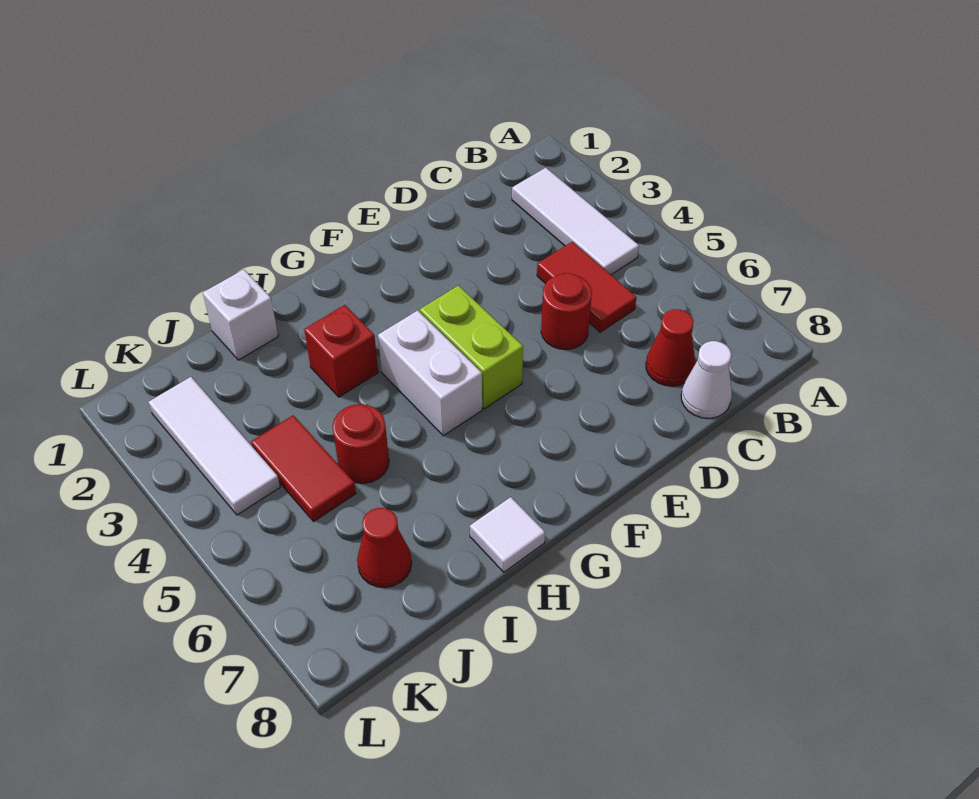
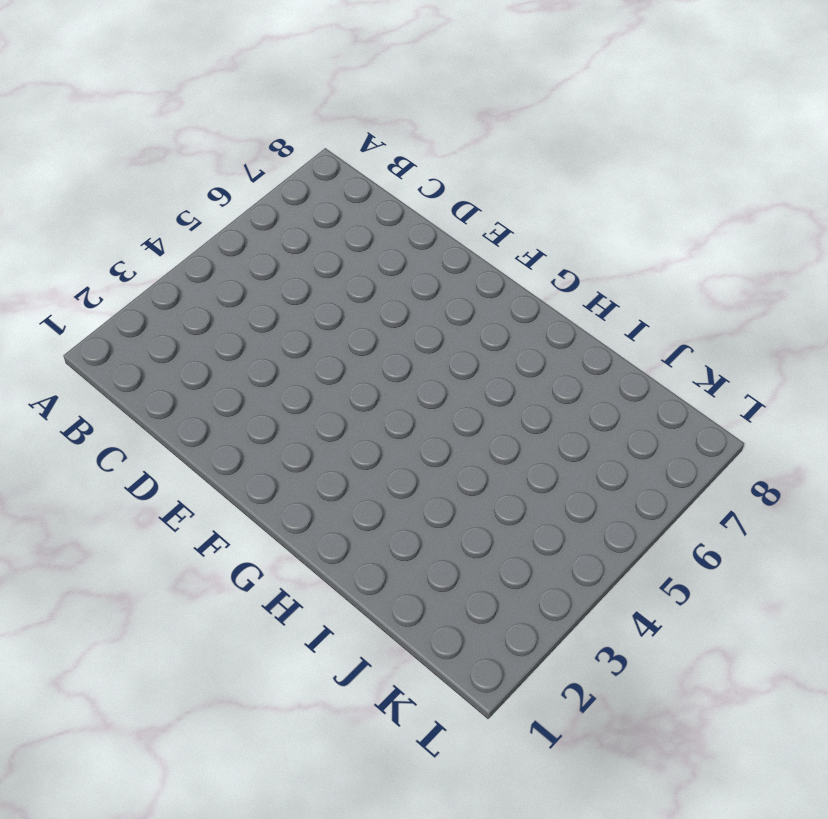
none -> white 1x3 tile [512,168,639,275]
none -> red 1x2 tile [537,242,636,332]
none -> red 1x1 cone [646,309,695,386]

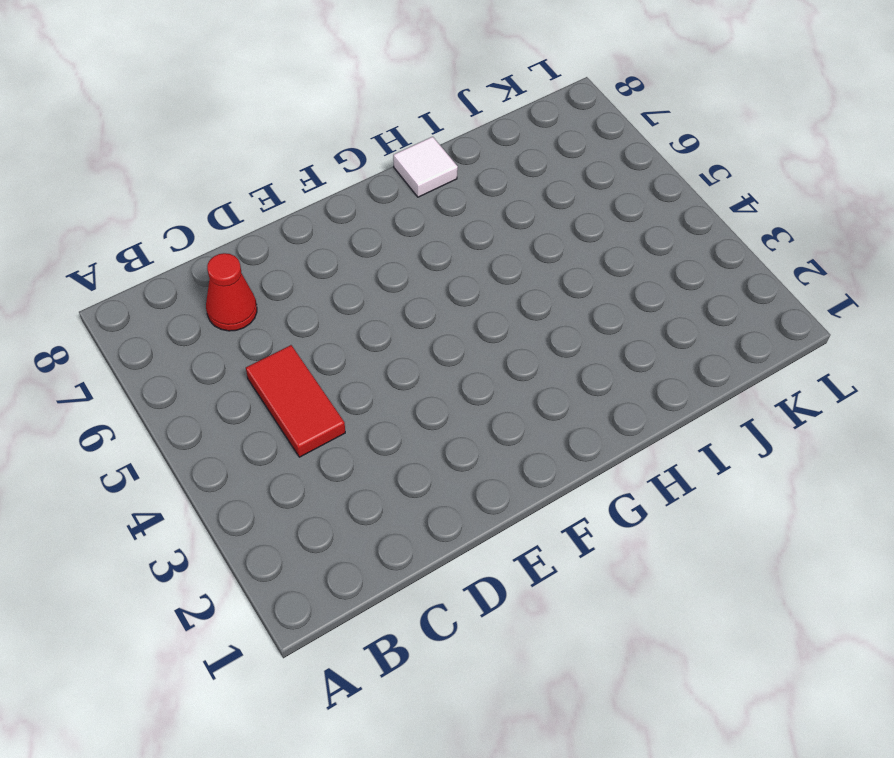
none -> white 1x3 tile [512,168,639,275]
none -> white 1x1 cone [681,341,732,418]
none -> red 1x1 round brick [541,273,592,350]

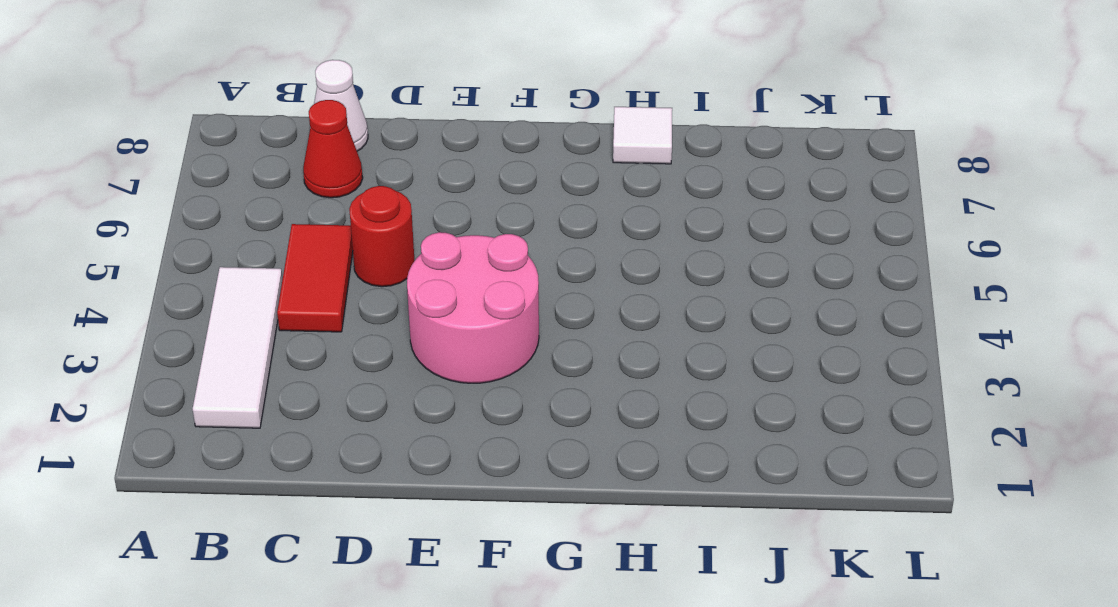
pink 2x2 round brick [407,232,539,383] -> lime 1x2 brick [420,286,523,409]
none -> white 1x2 brick [378,310,482,436]
none -> red 1x1 brick [304,305,378,397]
none -> white 1x1 brick [203,269,278,360]

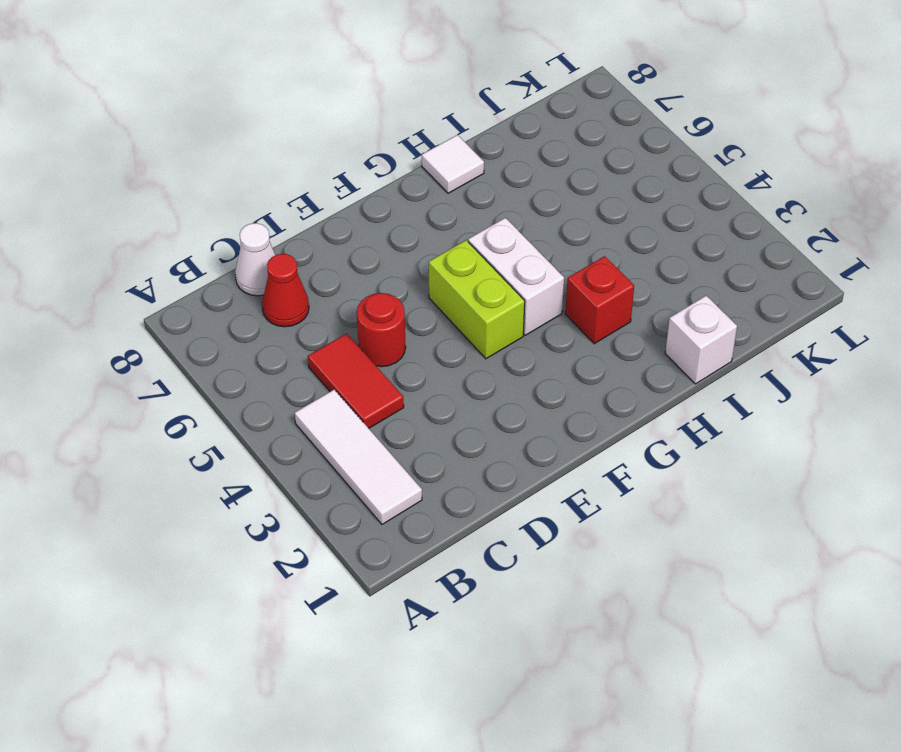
none -> red 1x1 round brick [332,404,389,483]
none -> red 1x2 tile [251,415,356,521]
none -> red 1x1 cone [357,508,412,588]

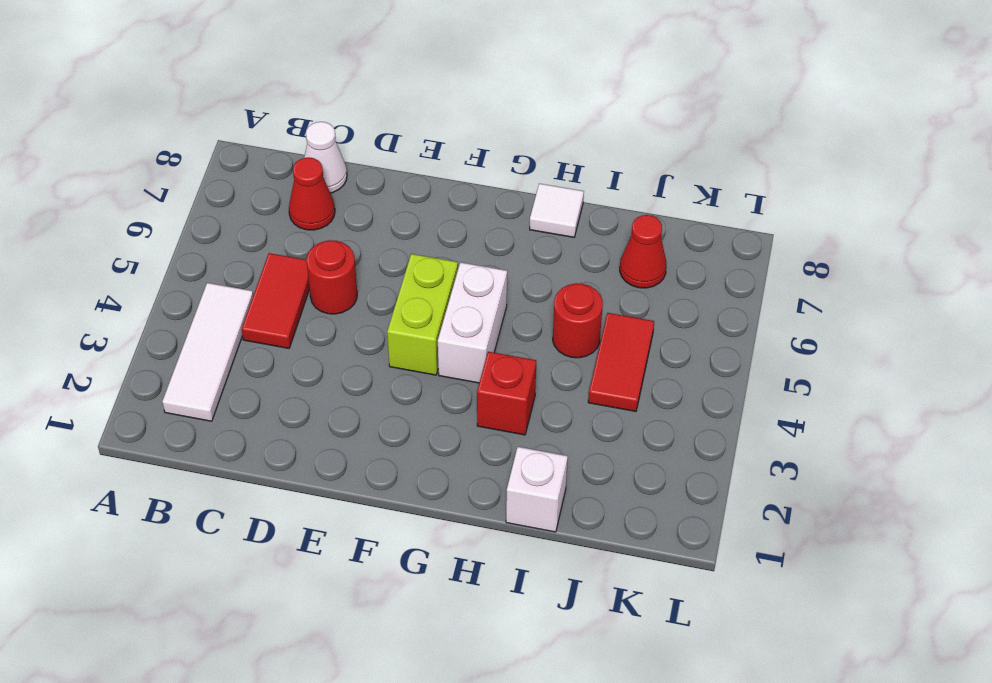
none -> white 1x3 tile [149,377,280,515]

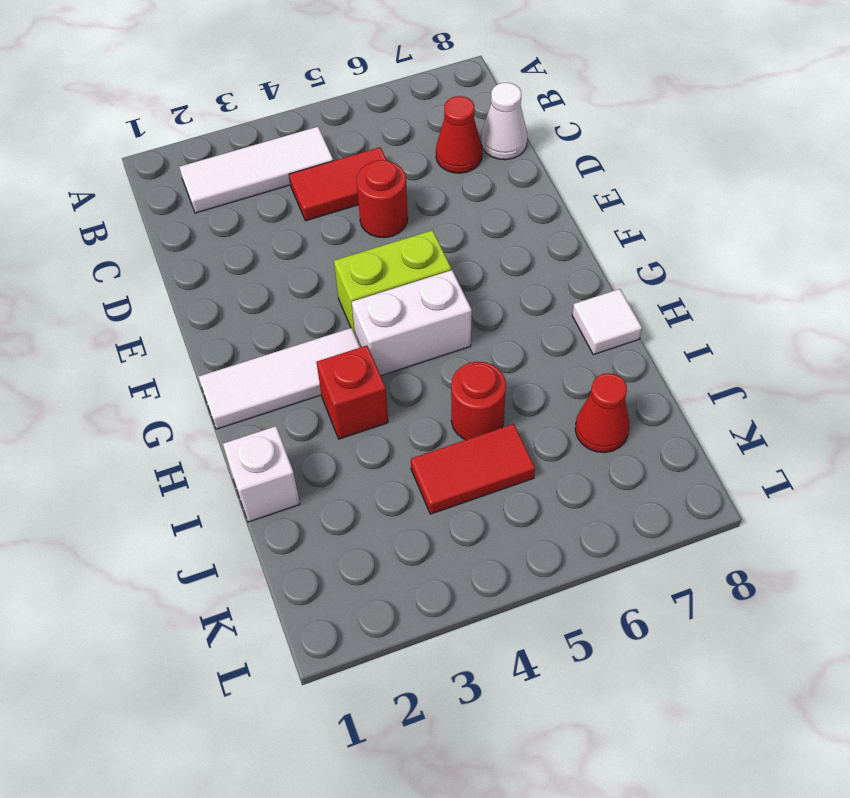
white 1x3 tile [199,328,360,429] -> white 1x3 tile moved to [149,377,280,515]

